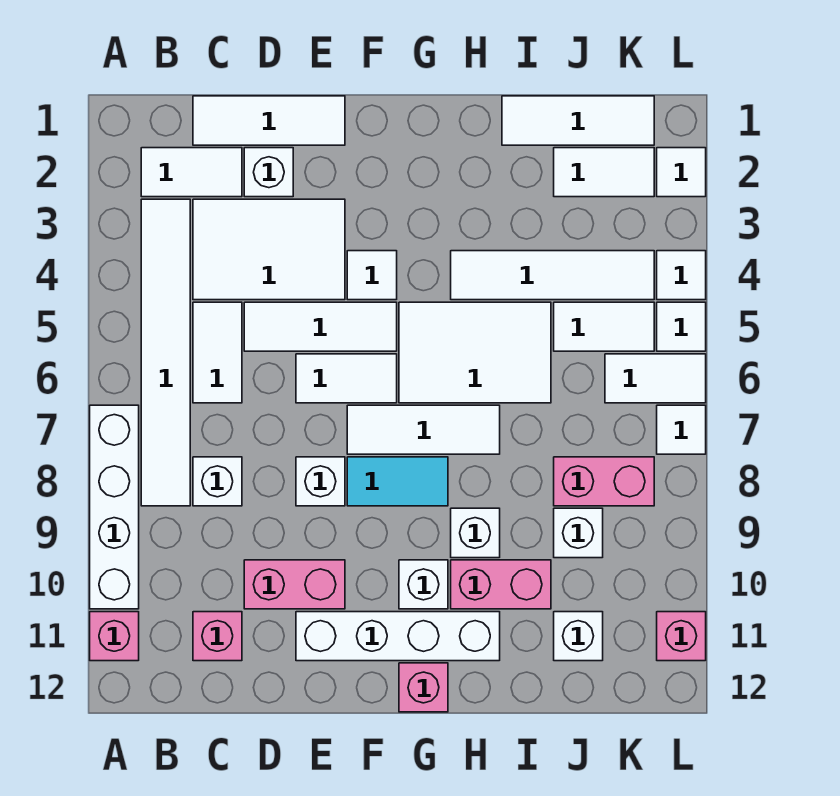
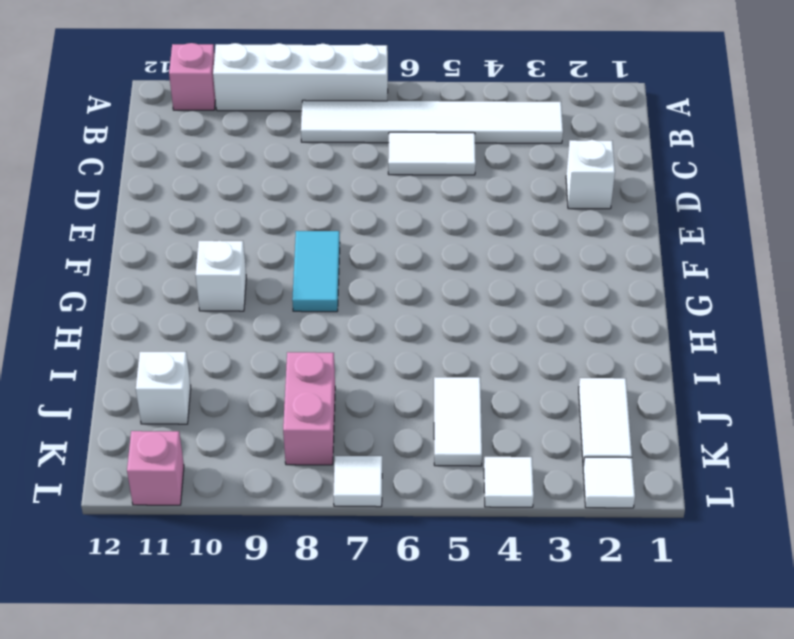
none -> white 1x2 tile [141,148,242,197]
none -> white 1x3 tile [193,96,345,145]
none -> white 2x3 tile [193,199,345,300]
none -> white 1x1 brick [193,457,242,506]

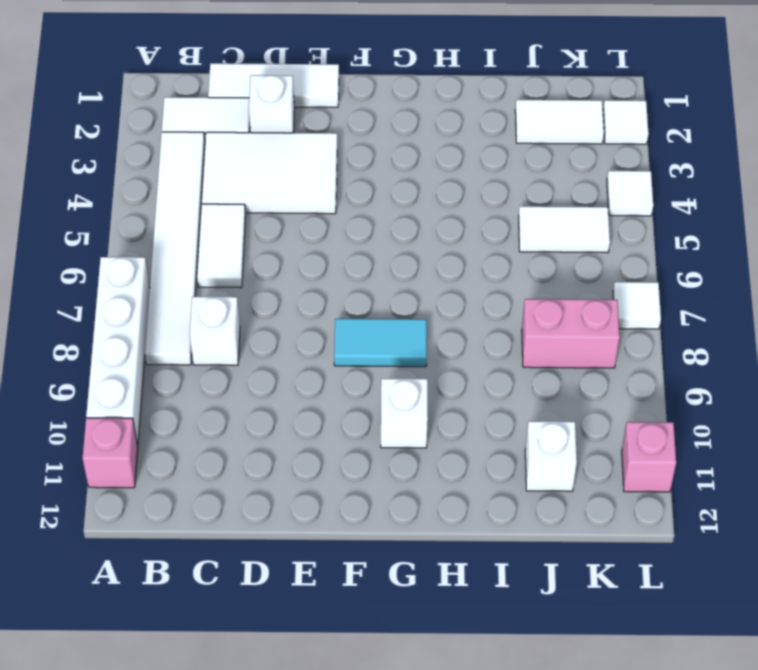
none -> pink 1x1 brick [193,612,242,661]
none -> white 1x3 tile [244,302,397,351]
none -> pink 1x2 brick [244,560,345,609]
none -> white 1x2 tile [296,354,397,403]

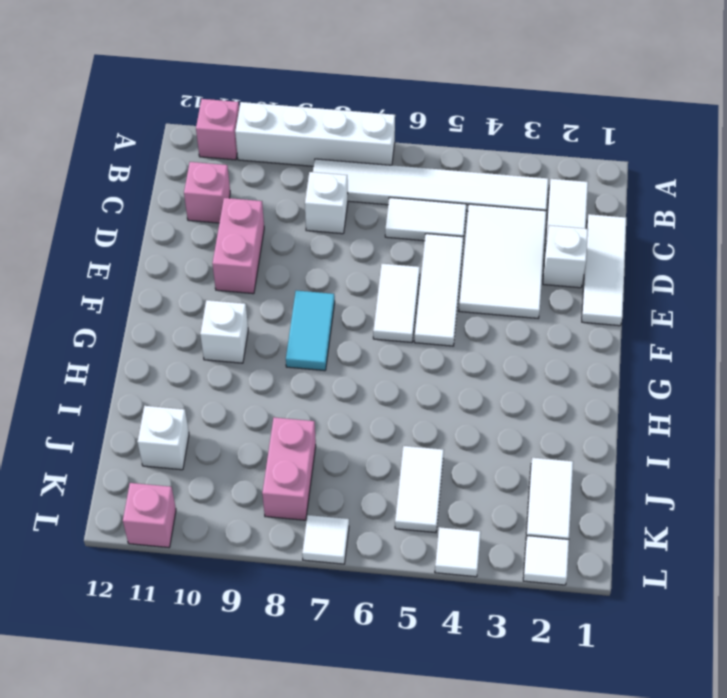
none -> white 1x1 brick [296,457,345,506]
none -> white 1x4 brick [296,612,500,661]
none -> white 1x1 tile [347,251,397,300]
none -> white 1x3 tile [347,405,500,454]

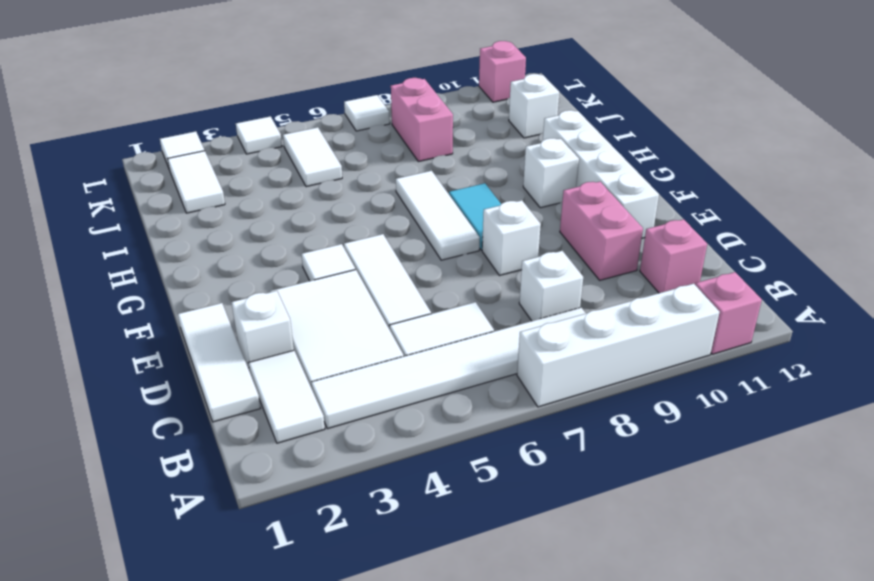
none -> white 1x2 tile [296,354,397,403]
none -> white 2x3 tile [399,302,551,403]
none -> pink 1x1 brick [399,663,448,712]
none -> white 1x4 tile [451,251,654,300]

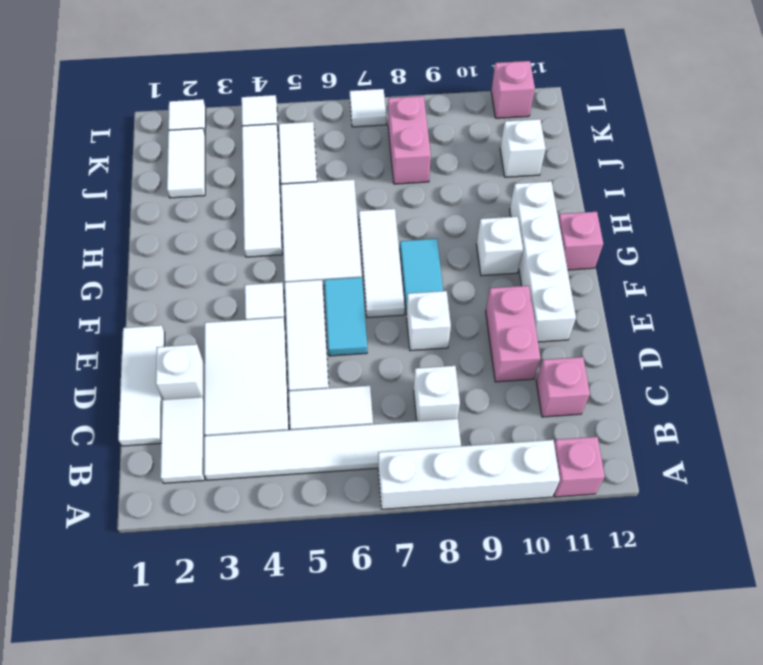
cyan 1x2 tile [324,277,367,356] -> white 1x2 tile [296,354,397,403]
none -> white 1x1 brick [451,508,500,558]
none -> pink 1x2 brick [451,560,551,609]
none -> white 1x3 tile [502,96,654,145]
none -> white 1x1 brick [554,508,603,558]

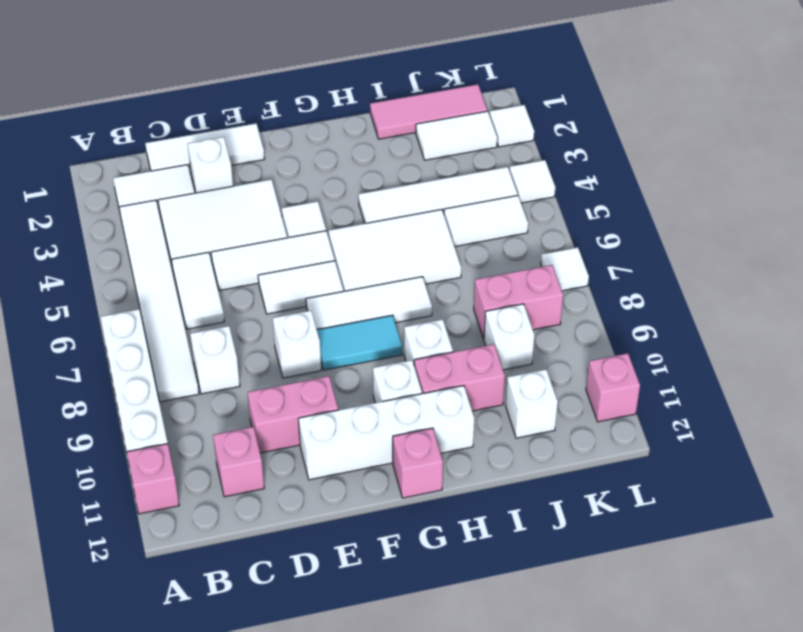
pink 1x3 tile [370,84,487,139] -> white 1x3 tile [502,96,654,145]
none -> white 1x2 tile [605,354,706,403]
none -> white 1x1 tile [657,302,706,351]

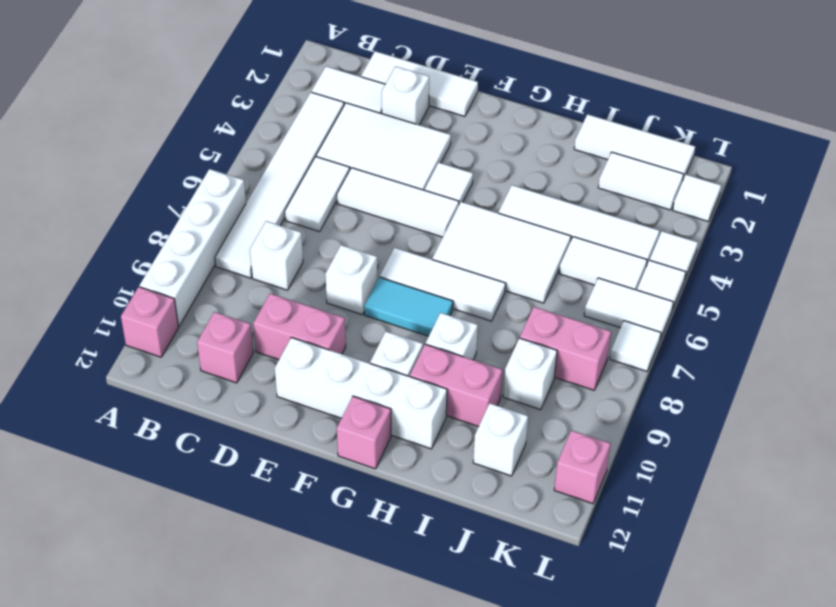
none -> white 1x2 tile [296,354,397,403]

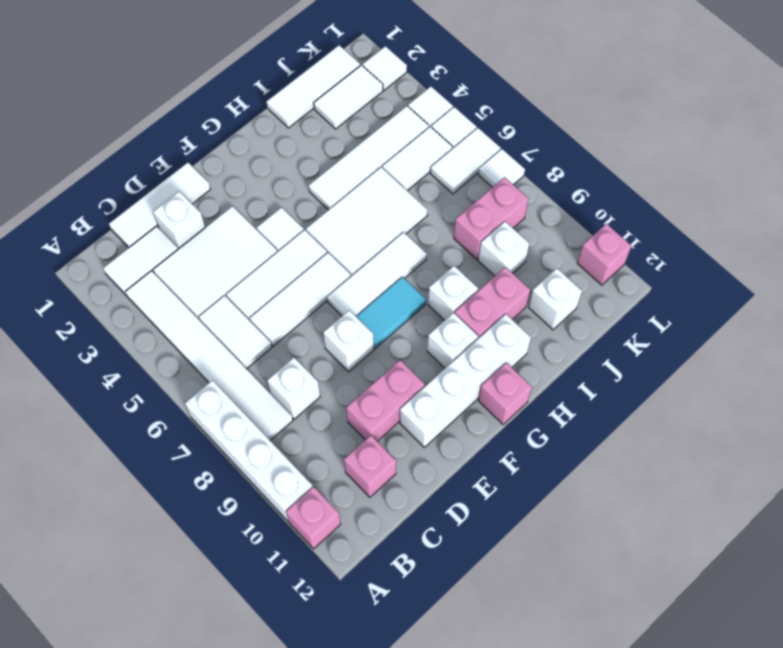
white 1x3 tile [250,253,351,346] -> white 1x2 tile [296,354,397,403]

